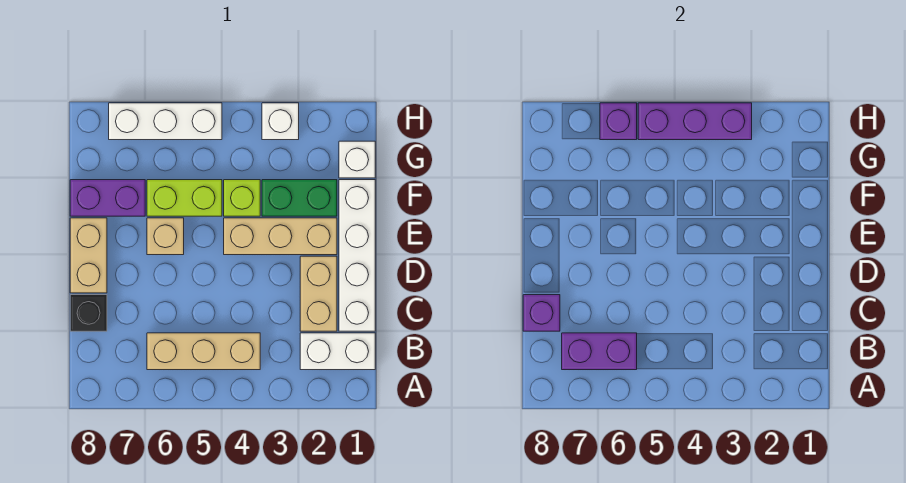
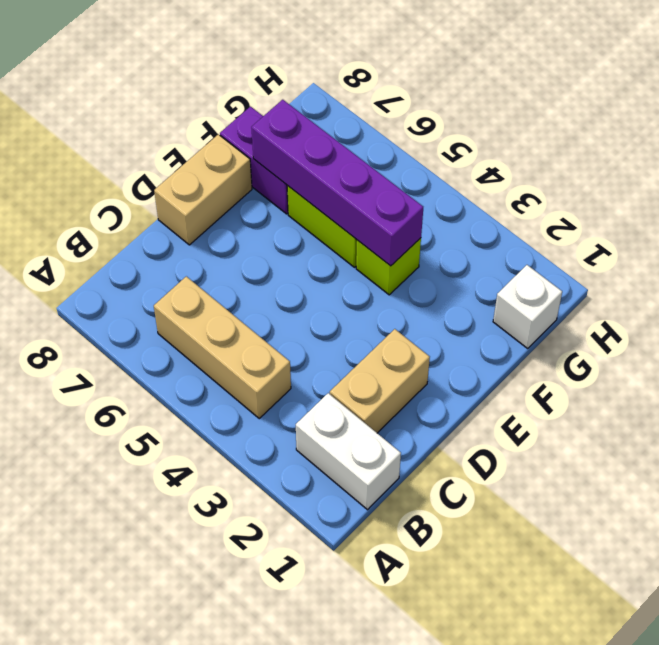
purple 1x4 brick [251,100,423,266] -> none
none -> white 1x4 brick [339,180,375,331]
none -> black 1x1 brick [70,295,107,331]
none -> tan 1x3 brick [224,218,337,255]

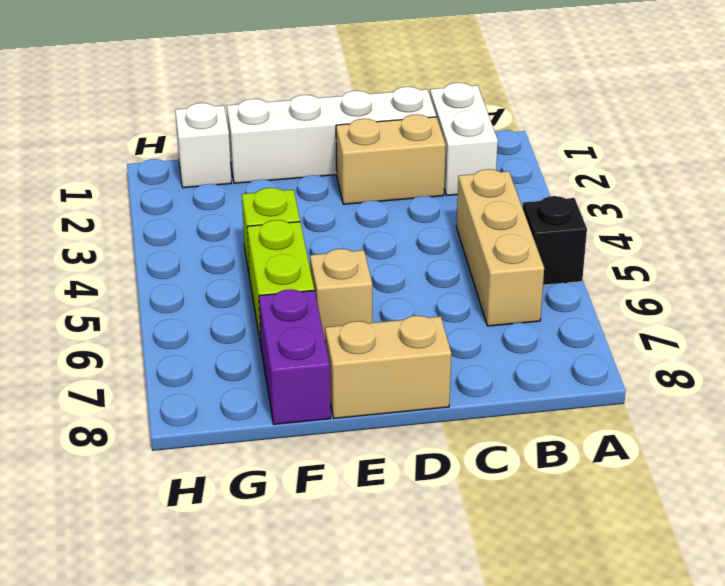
black 1x1 brick [523,196,587,285] -> black 1x1 brick moved to [70,295,107,331]
none -> tan 1x3 brick [224,218,337,255]
none -> green 1x2 brick [262,180,337,216]
none -> white 1x1 brick [262,103,299,140]

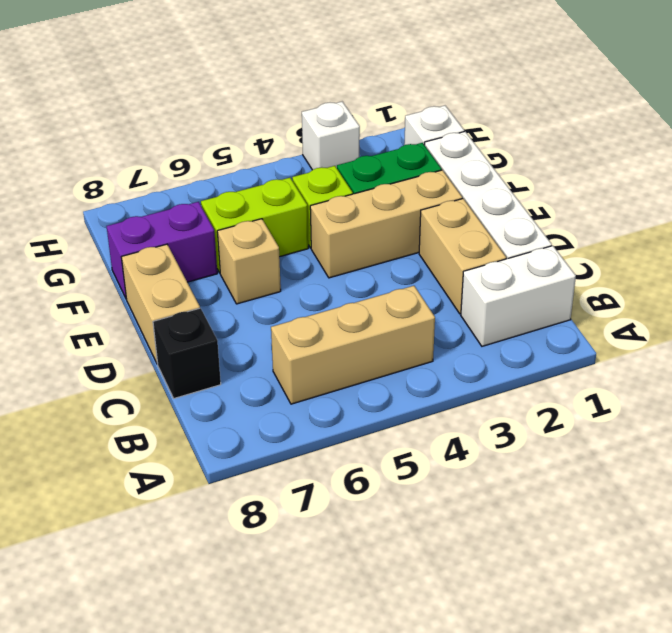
none -> white 1x3 brick [109,103,222,140]
none -> purple 1x2 brick [562,333,637,370]
none -> purple 1x1 brick [523,295,560,331]

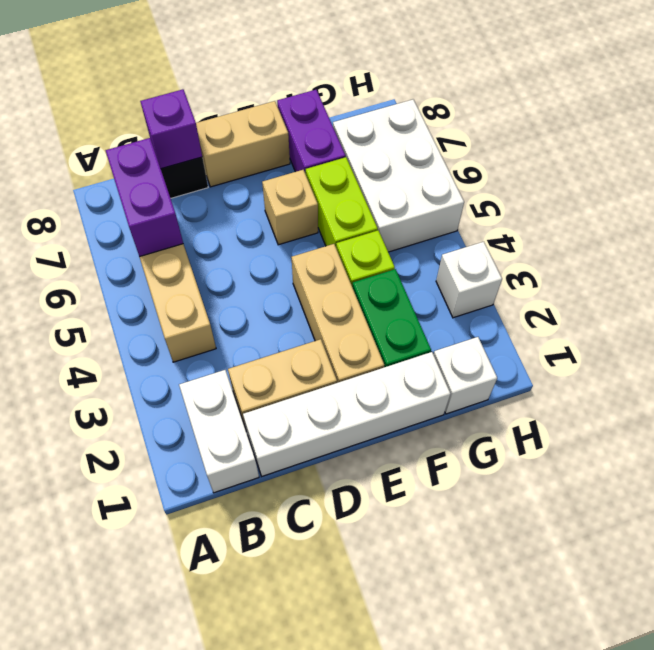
white 2x3 brick [333,100,464,252] -> white 1x3 brick [109,103,222,140]
none -> purple 1x3 brick [638,103,752,140]
none -> purple 1x1 brick [600,103,637,140]

